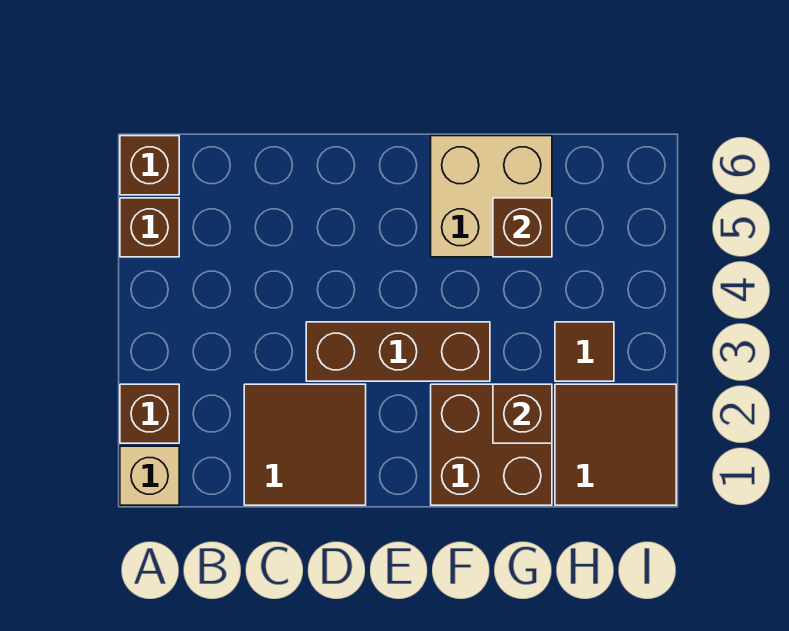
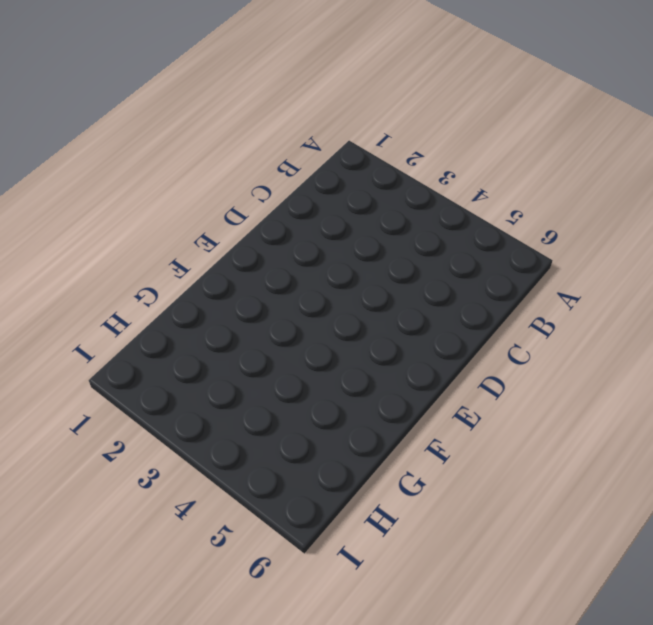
none -> tan 1x1 brick [120,446,179,505]
none -> brown 1x1 brick [120,384,179,443]
none -> brown 1x1 brick [120,198,179,257]

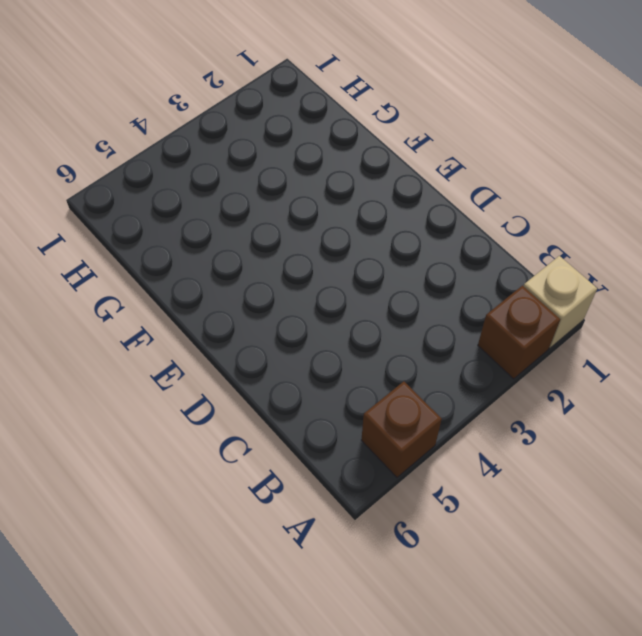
none -> brown 1x1 brick [120,136,179,195]
none -> brown 2x2 tile [244,384,366,505]
none -> brown 1x3 brick [306,322,490,381]

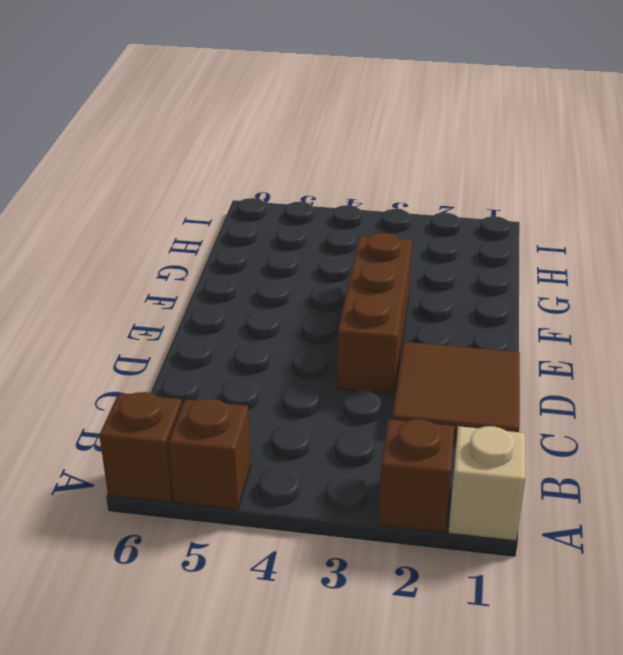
none -> brown 2x2 brick [431,384,552,505]
none -> tan 2x2 brick [431,136,552,257]
none -> brown 2x2 tile [555,384,676,505]

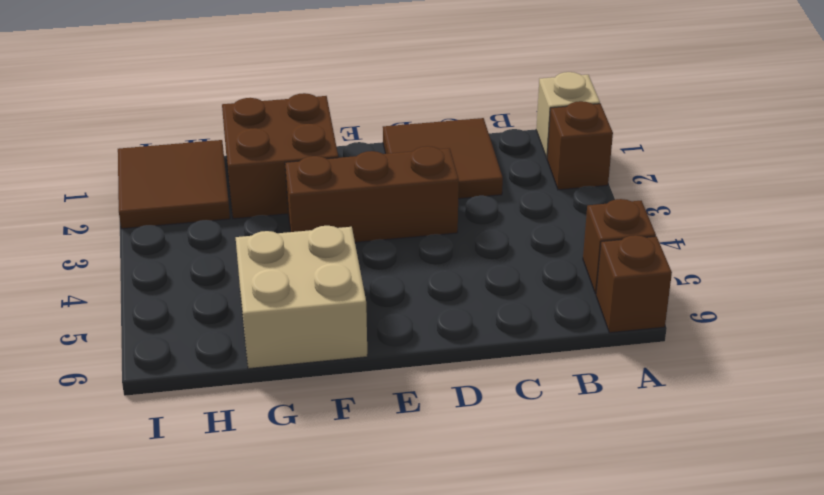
none -> brown 1x1 tile [555,322,614,381]
none -> brown 1x1 brick [493,384,552,443]
none -> brown 1x1 brick [493,198,552,257]

